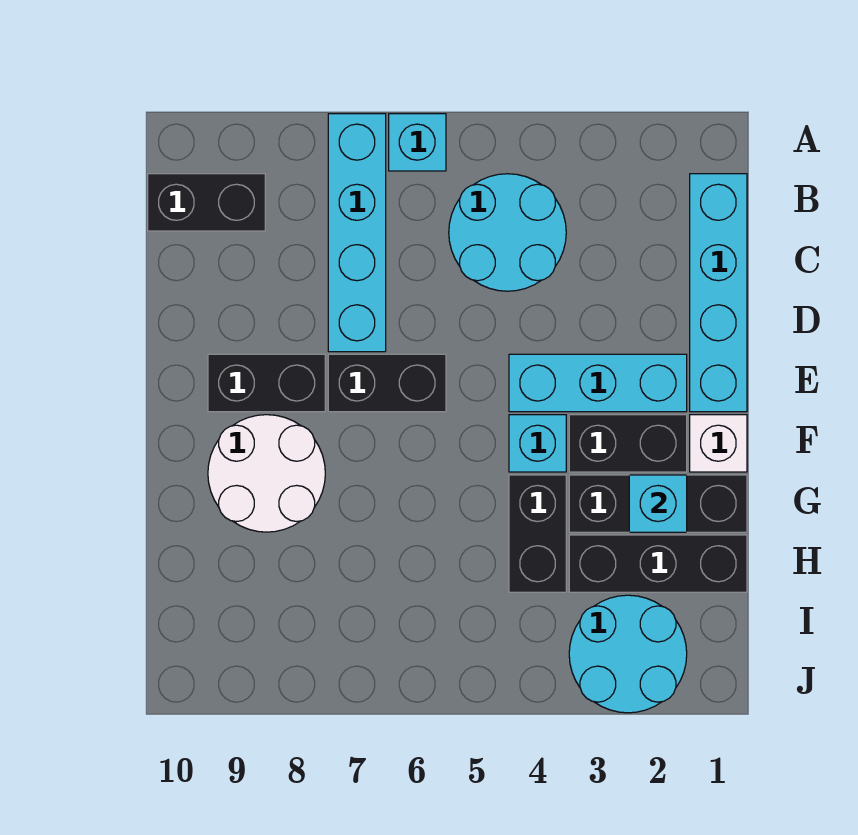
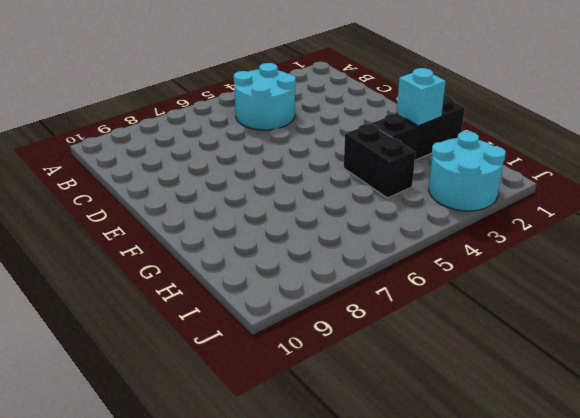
none -> cyan 1x1 brick [389,114,446,171]
none -> cyan 1x4 brick [328,114,386,352]
none -> cyan 1x4 brick [690,174,747,412]

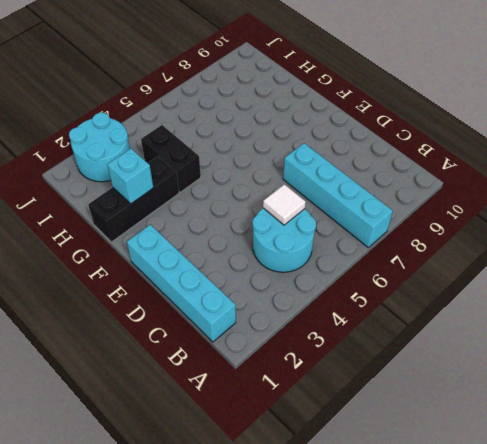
white 1x1 tile [263,184,306,225] -> none
none -> cyan 1x1 brick [389,114,446,171]
none -> black 1x2 brick [148,174,265,231]
none -> cyan 1x3 brick [509,354,687,412]

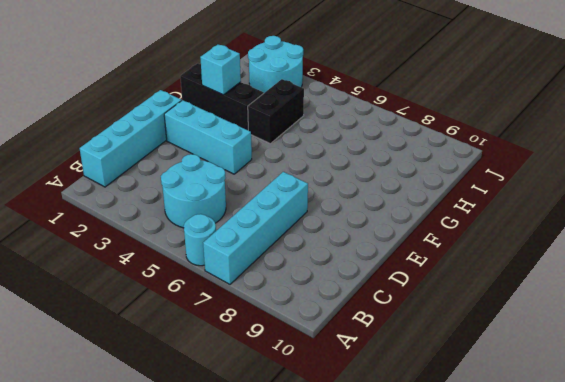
cyan 1x1 round brick [184,214,216,266] -> cyan 1x1 brick [389,114,446,171]
none -> black 1x2 brick [148,174,265,231]
none -> black 1x2 brick [328,354,446,412]
none -> black 1x2 brick [208,354,325,412]

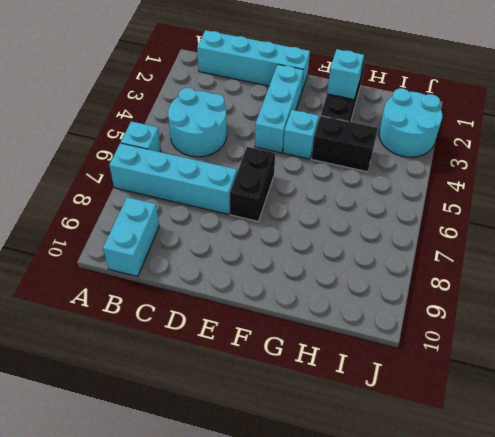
cyan 1x2 brick [103,197,159,276] -> black 1x2 brick [148,174,265,231]
none -> black 1x2 brick [208,354,325,412]
none -> white 1x1 brick [690,415,747,472]
none -> black 1x2 brick [569,415,687,472]

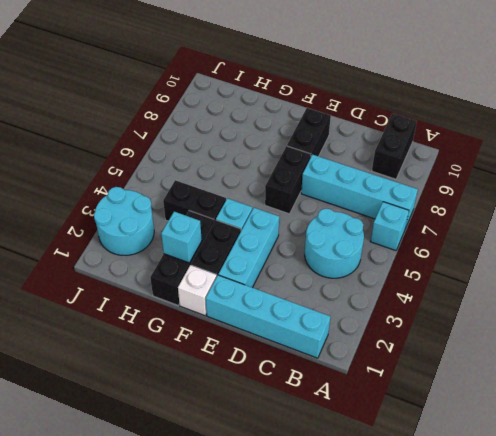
none -> white 2x2 round brick [208,415,325,532]
none -> black 1x3 brick [569,535,747,592]

